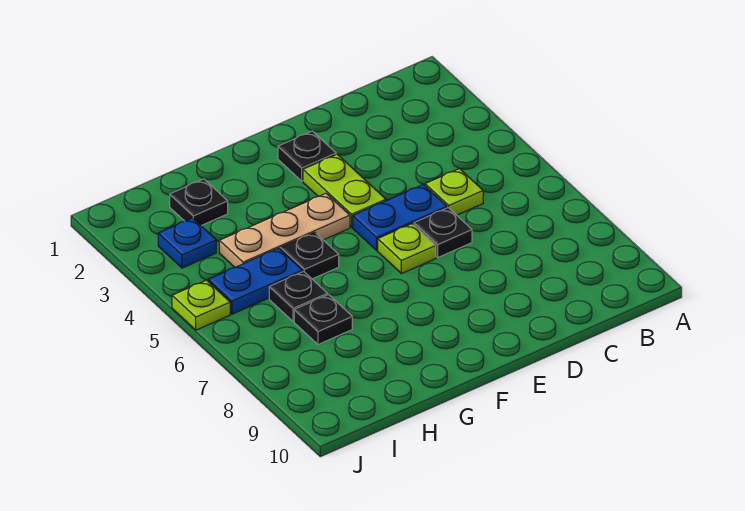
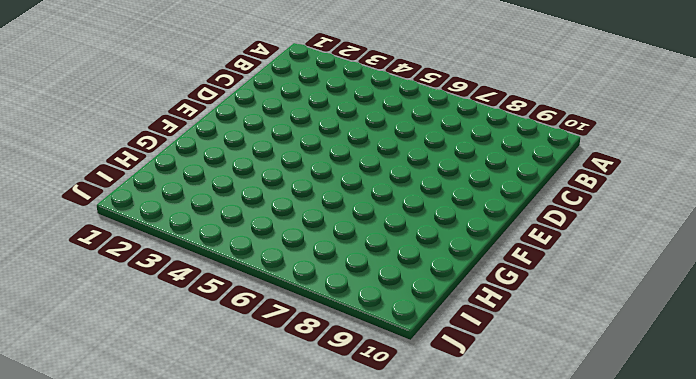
none -> lime 1x1 plate [425,169,483,215]
none -> blue 1x2 plate [353,185,447,250]
none -> black 1x1 plate [414,208,472,257]

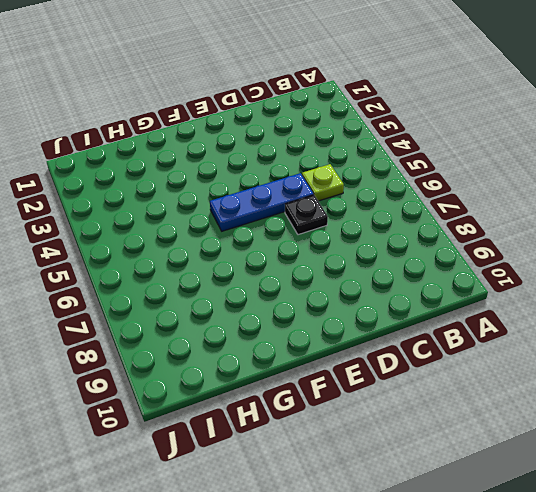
blue 1x3 plate [210,173,314,231] -> blue 1x2 plate [353,185,447,250]
none -> black 1x1 plate [278,131,336,181]
none -> lime 1x2 plate [303,154,386,227]
none -> lime 1x1 plate [378,224,436,274]

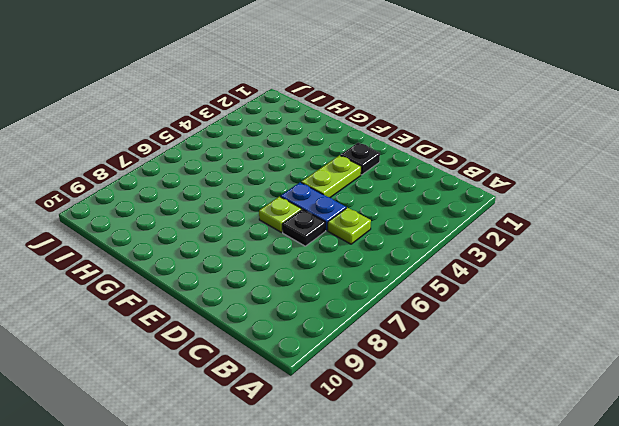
none -> tan 1x3 plate [219,193,350,267]
none -> black 1x1 plate [280,232,339,279]
none -> black 1x1 plate [170,179,228,226]

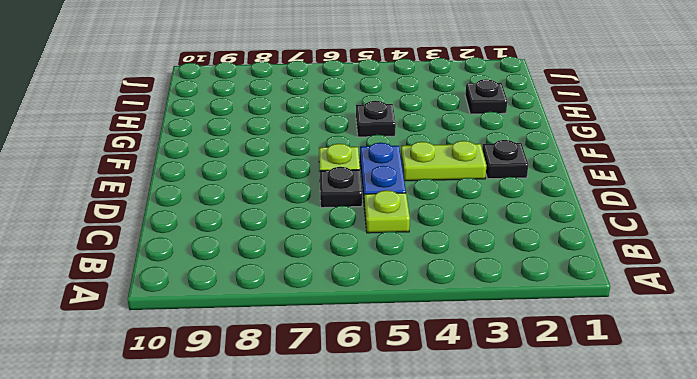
none -> tan 1x3 plate [219,193,350,267]
none -> blue 1x2 plate [208,248,302,314]
none -> black 1x1 plate [269,271,327,321]

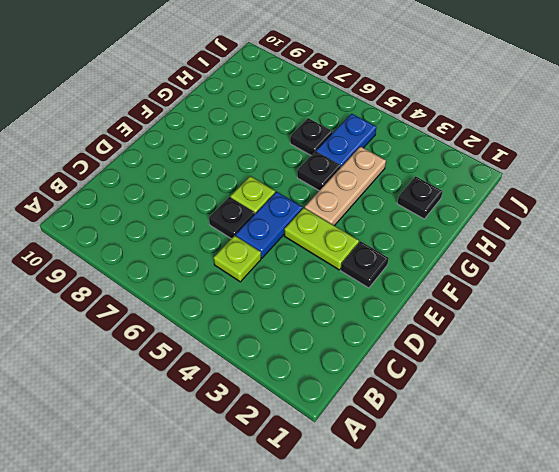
none -> black 1x1 plate [294,294,352,344]
none -> blue 1x1 plate [158,218,216,268]
none -> lime 1x1 plate [172,280,230,330]

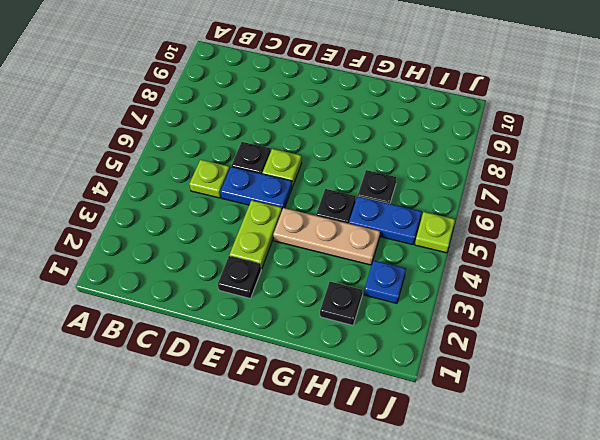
none -> black 1x1 plate [294,294,352,344]

